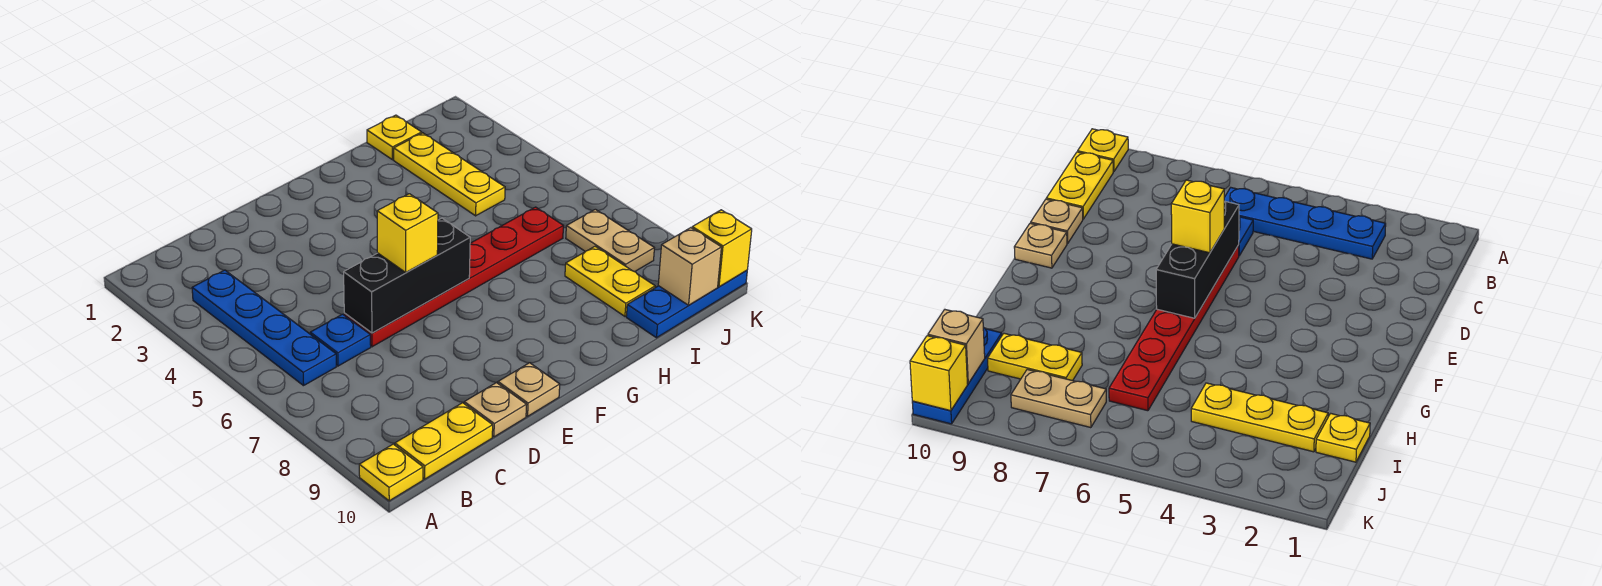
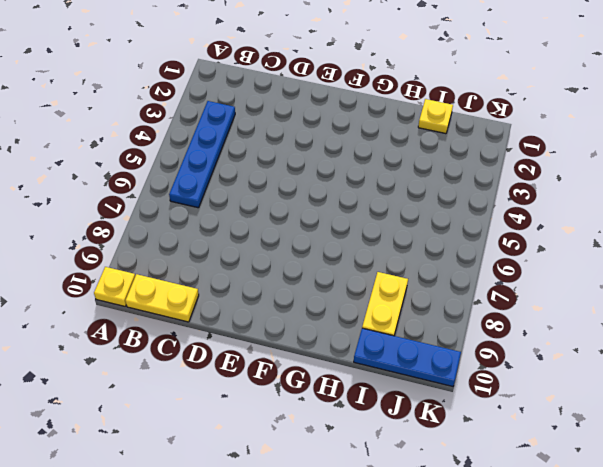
none -> blue 1x1 plate [310,314,371,366]
none -> red 1x6 plate [344,207,563,347]
none -> tan 1x1 plate [464,382,527,437]

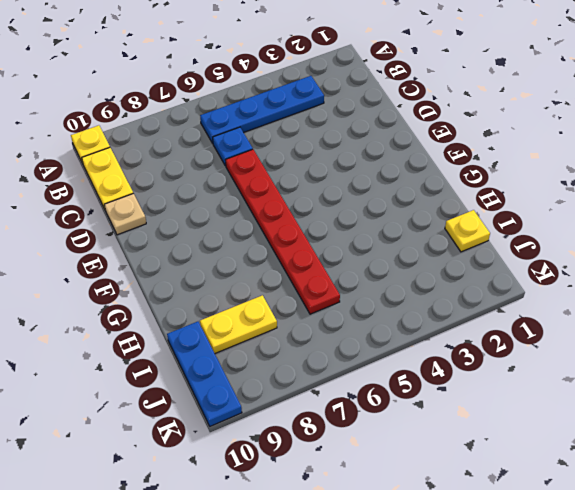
none -> tan 1x1 plate [498,363,560,416]
none -> yellow 1x3 plate [394,133,505,216]
none -> tan 1x2 plate [566,209,654,272]

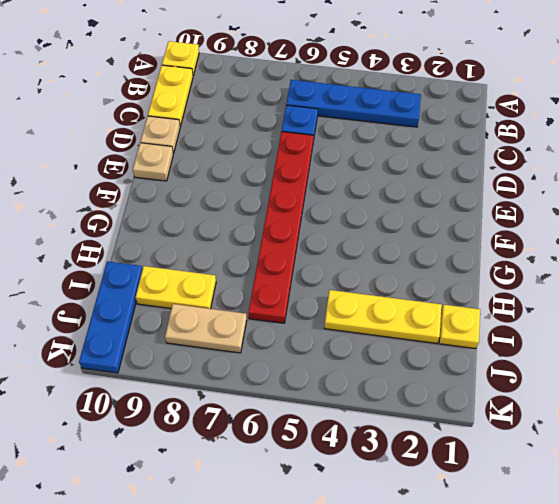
none -> black 1x3 brick [344,218,470,333]
none -> tan 1x1 brick [658,228,721,305]
none -> yellow 1x1 brick [692,210,752,287]

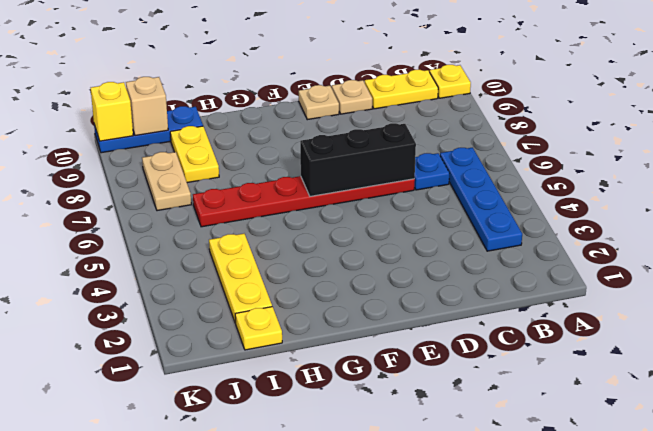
none -> yellow 1x1 brick [377,194,438,272]

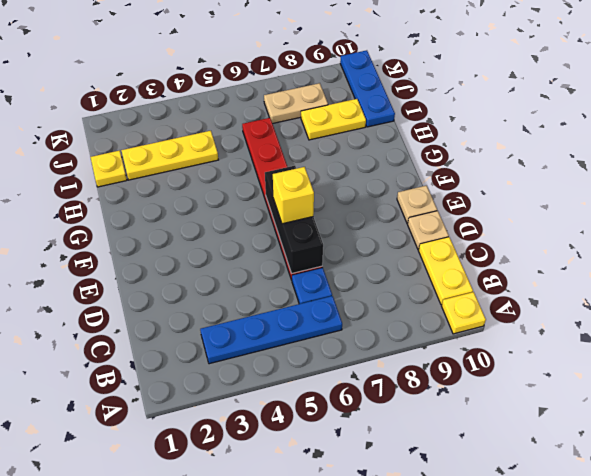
none -> tan 1x1 brick [658,228,721,305]
none -> yellow 1x1 brick [692,210,752,287]

